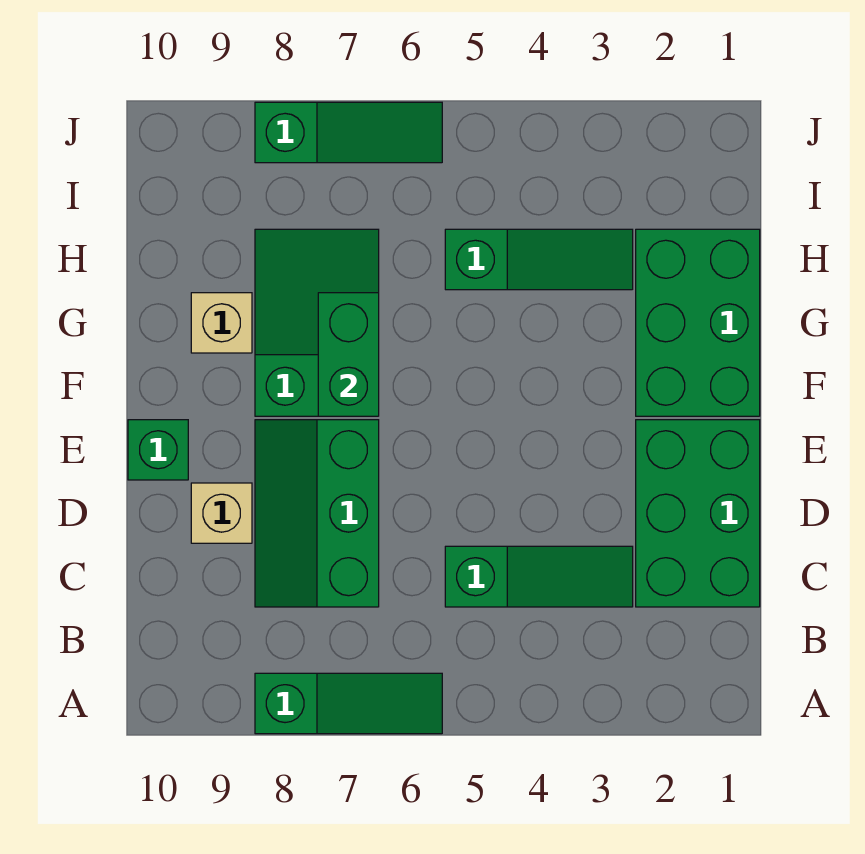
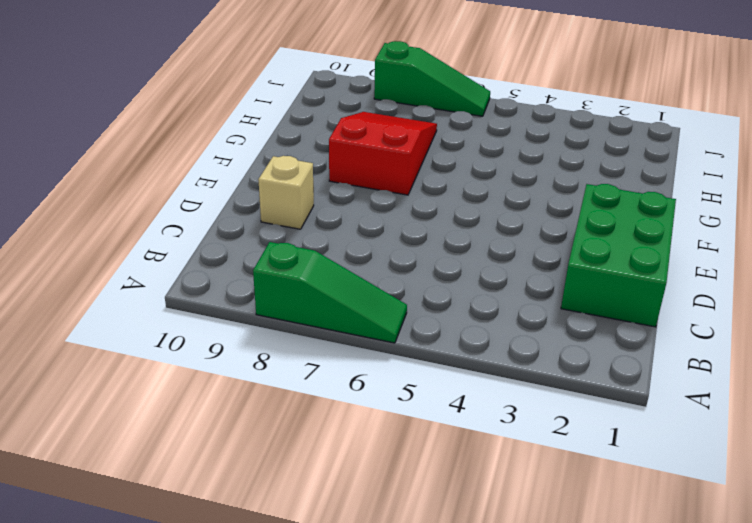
red 2x3 slope [329,112,437,195] -> green 2x3 slope [255,229,379,416]
none -> green 1x3 slope [445,546,633,607]
none -> green 2x3 slope [255,420,379,607]
none -> green 1x1 brick [128,420,188,480]

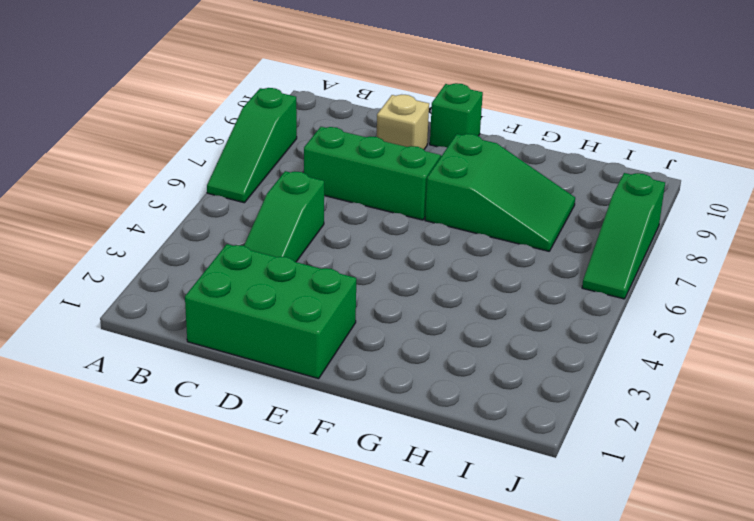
none -> green 2x3 brick [636,229,760,416]
none -> tan 1x1 brick [191,293,252,353]
none -> green 1x3 slope [445,229,633,290]

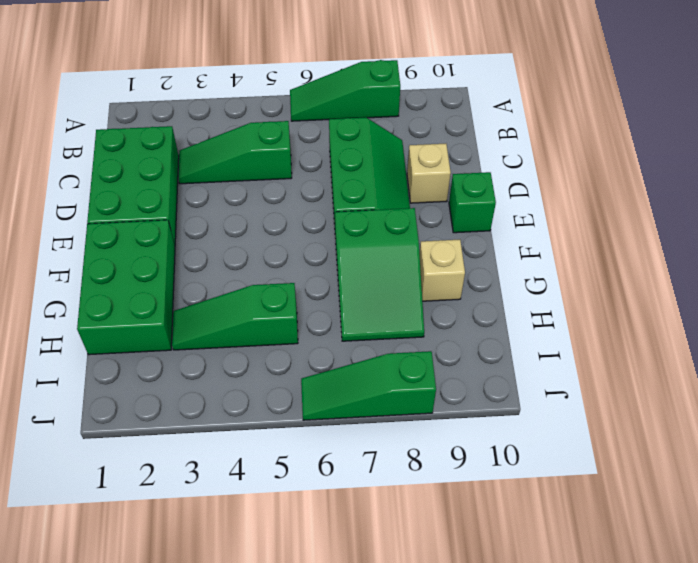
none -> green 1x2 brick [318,293,379,416]

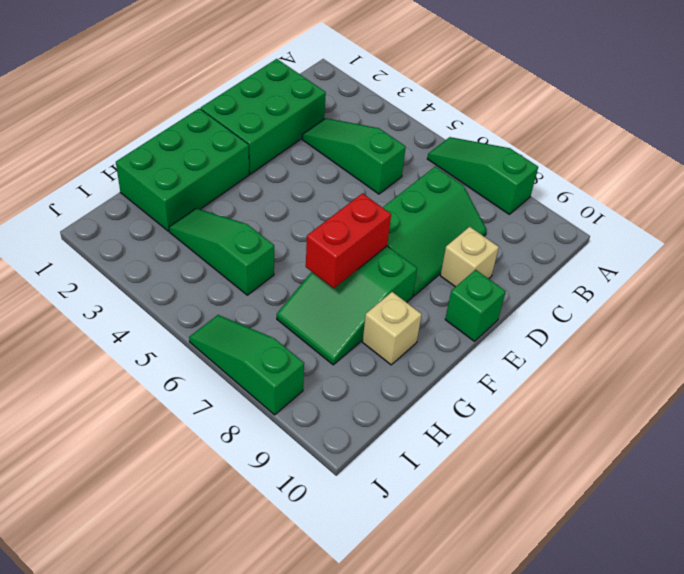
red 1x2 brick [306,193,391,289] -> green 1x2 brick [318,293,379,416]

